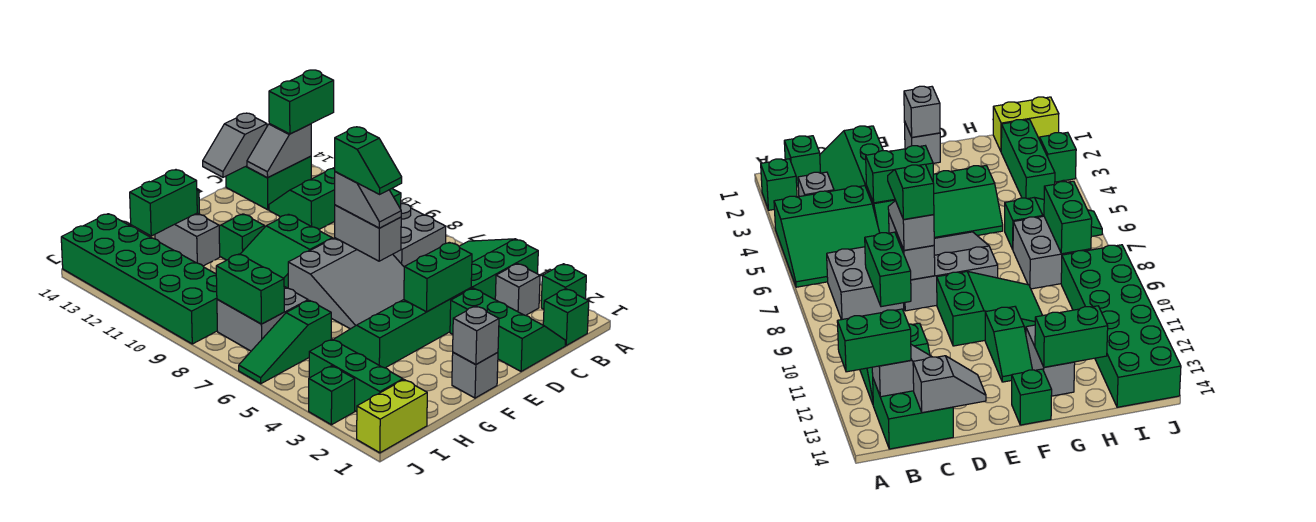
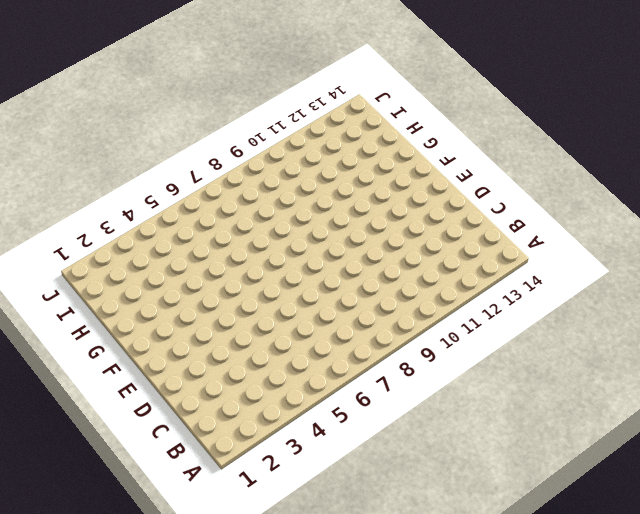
none -> green 1x1 brick [541,264,586,309]
none -> green 3x3 slope [459,239,538,299]
none -> green 1x1 brick [543,289,589,345]
none -> grey 1x1 brick [495,264,540,315]

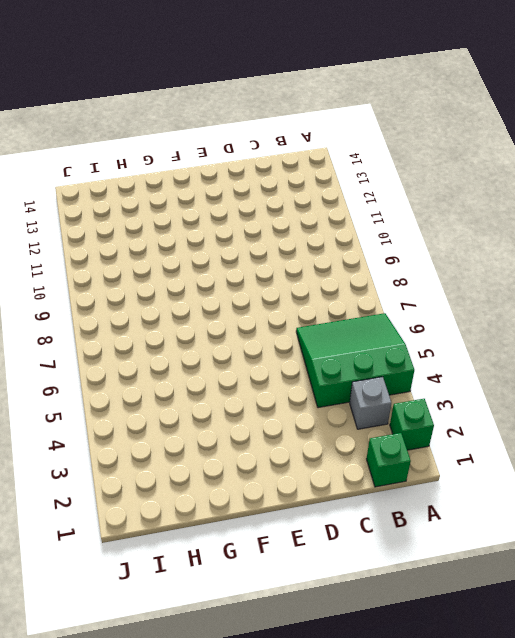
none -> grey 2x2 brick [393,203,446,267]
none -> green 2x2 slope [269,168,335,229]
none -> green 2x2 brick [226,156,311,210]
none -> green 2x3 slope [450,288,565,371]

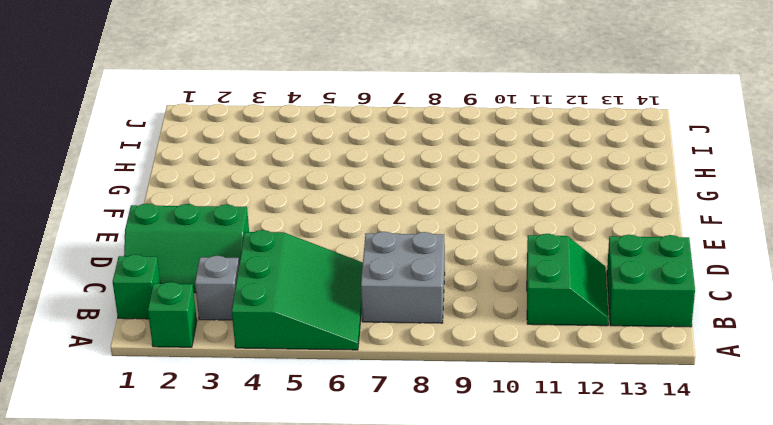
none -> green 2x4 slope [334,288,471,368]
none -> grey 3x3 slope [288,238,404,329]
none -> green 2x3 slope [240,214,332,288]
none -> grey 1x1 brick [452,352,498,398]

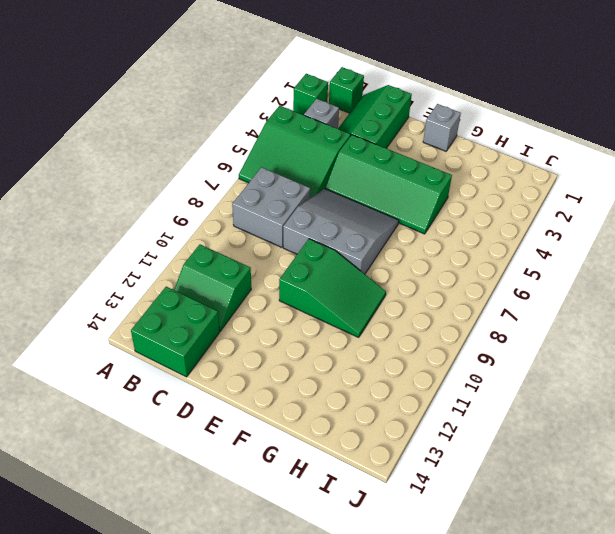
none -> green 1x2 slope [219,214,265,260]
none -> green 1x1 brick [1012,369,1052,425]
none -> grey 1x2 brick [155,213,220,266]
none -> green 1x3 slope [239,300,331,384]

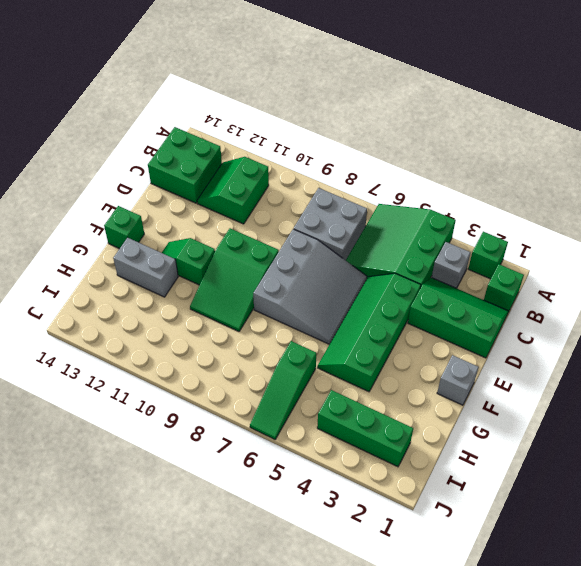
none -> grey 2x2 brick [217,287,308,351]
none -> lime 1x2 brick [357,380,427,453]
none -> green 2x6 brick [61,214,217,344]
none -> green 1x1 brick [309,366,355,425]

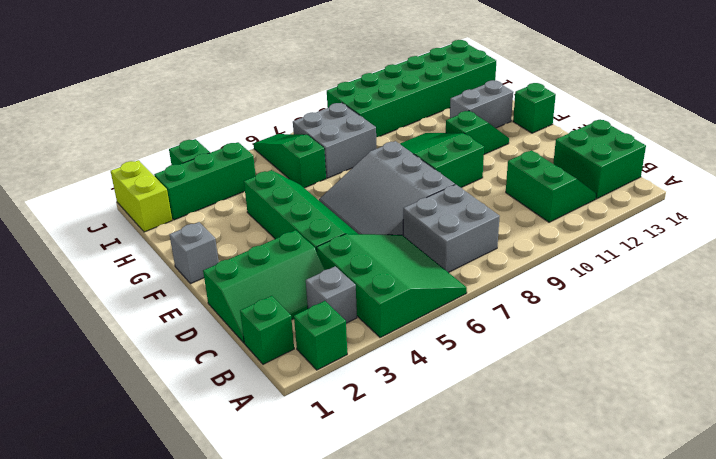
none -> grey 1x2 slope [247,124,311,178]
none -> green 1x2 brick [865,232,911,307]
none -> grey 1x2 slope [203,113,267,177]
none -> green 1x2 brick [404,242,472,312]

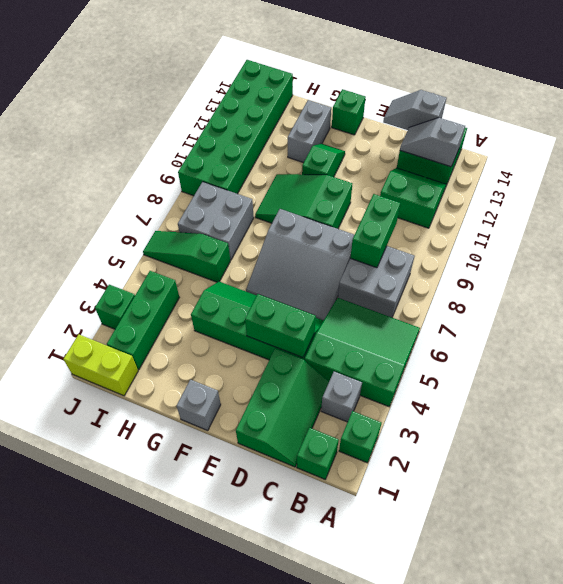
none -> grey 1x2 brick [335,205,401,261]
none -> grey 1x1 brick [453,306,499,365]
none -> green 1x2 brick [130,170,197,236]
none -> green 1x2 brick [216,254,284,324]

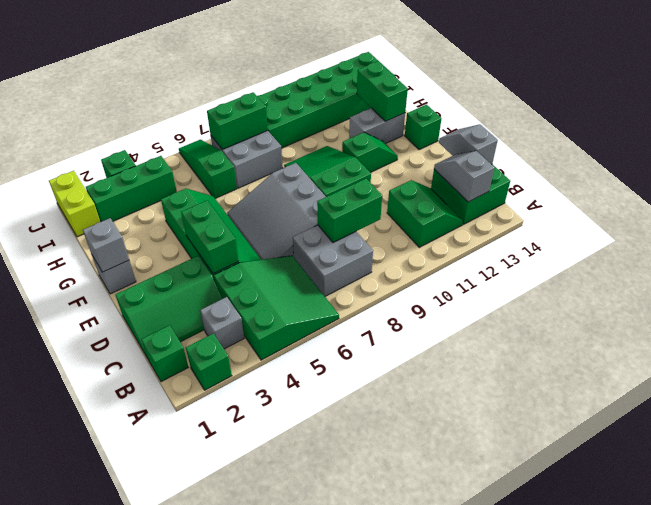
none -> grey 1x2 brick [335,205,401,261]
none -> green 1x2 brick [269,70,334,134]
none -> grey 1x2 slope [335,172,401,228]
none -> green 1x2 slope [335,127,402,194]

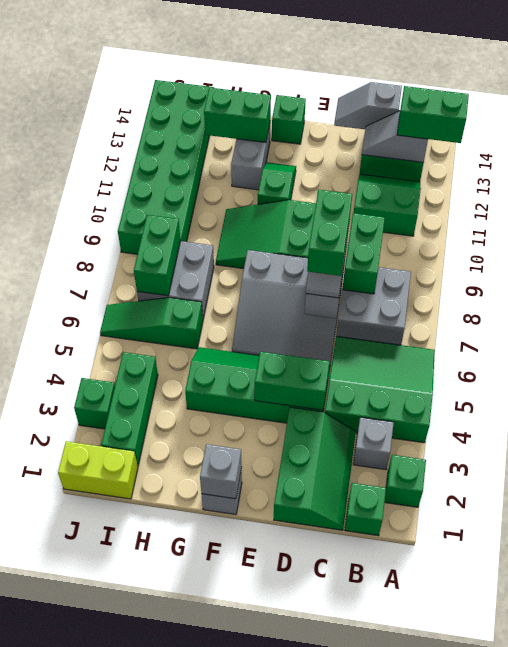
green 1x2 brick [307,190,352,276] -> green 1x2 slope [335,127,402,194]

